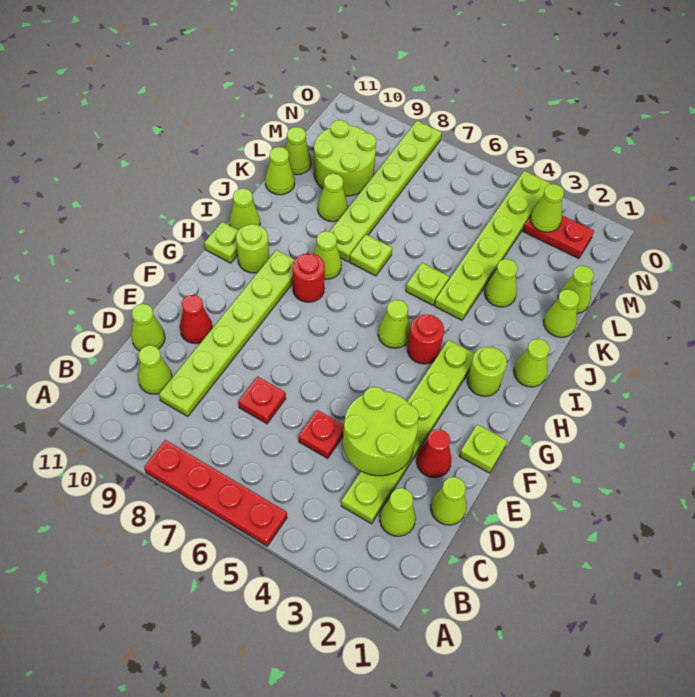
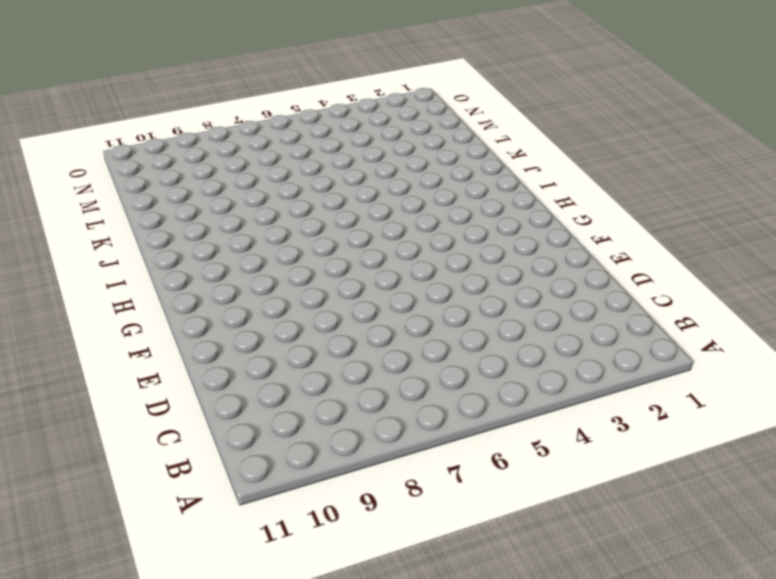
none -> red 1x4 plate [144,440,287,546]
none -> lime 1x1 cone [380,488,416,536]
none -> lime 1x6 plate [341,340,475,524]
none -> lime 1x6 plate [159,250,295,417]

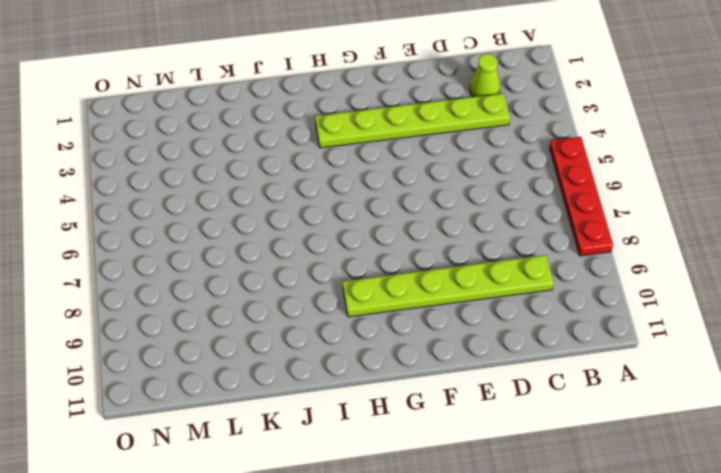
none -> lime 1x1 cone [138,345,172,394]
none -> lime 1x1 cone [431,477,466,525]
none -> red 1x1 plate [299,410,344,458]
none -> red 1x1 plate [238,377,286,424]

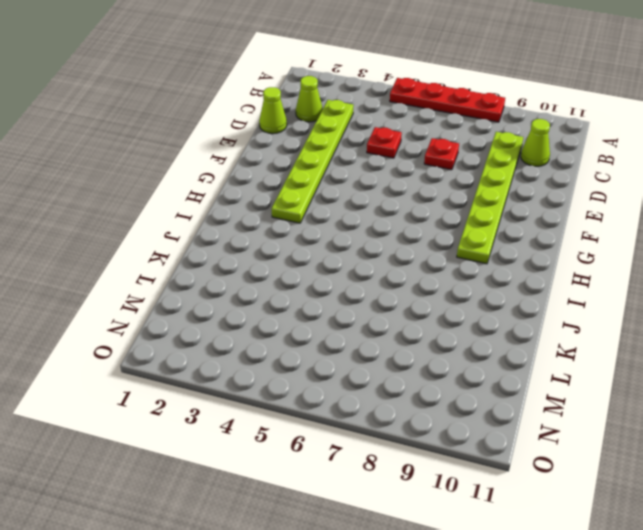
none -> lime 1x1 cone [131,304,165,351]
none -> red 1x1 cone [417,429,451,478]
none -> red 1x1 cone [180,295,213,344]
none -> lime 1x1 plate [459,424,507,473]

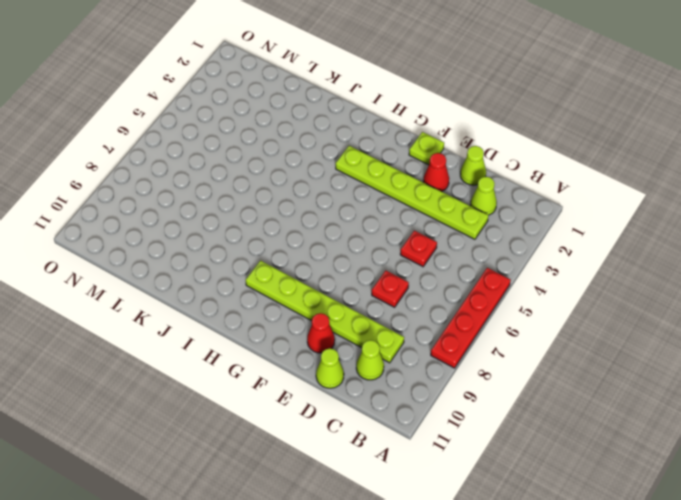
none -> lime 1x1 round brick [467,347,507,396]
none -> red 1x1 round brick [407,315,444,364]
none -> lime 1x1 cone [378,300,410,348]
none -> red 1x1 round brick [292,253,325,302]

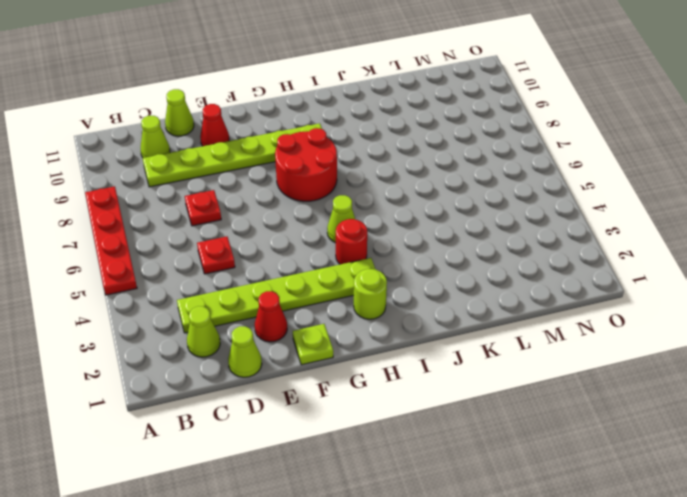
red 2x2 round brick [275,128,337,201] -> red 1x1 round brick [292,253,325,302]
none -> lime 1x1 round brick [236,224,269,273]
none -> lime 1x1 plate [204,222,238,263]
none -> lime 1x1 cone [514,339,550,387]
none -> lime 1x1 cone [313,231,342,279]

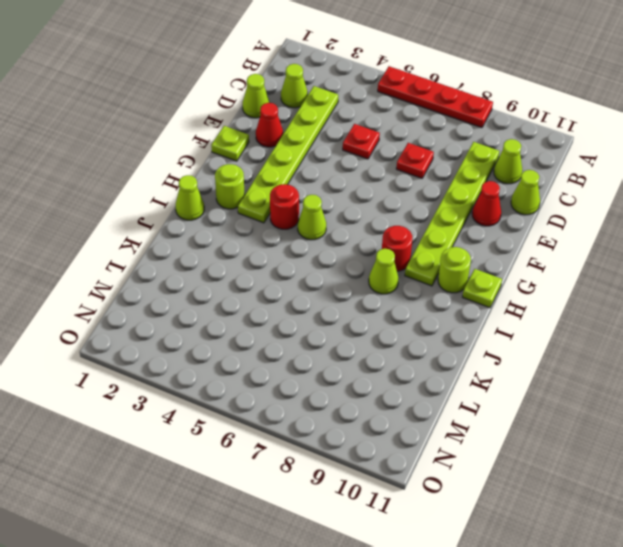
none -> lime 1x1 cone [230,188,260,230]
none -> lime 1x6 plate [435,171,550,320]
none -> lime 1x1 plate [406,263,449,305]
none -> lime 1x1 plate [350,234,392,276]

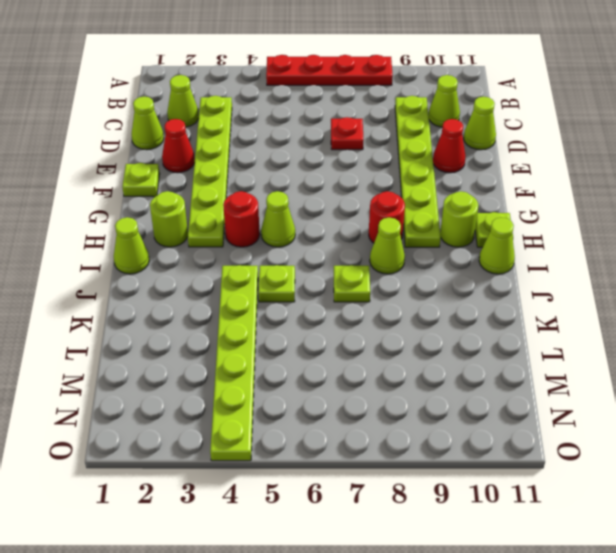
none -> red 1x1 plate [299,410,344,458]
none -> lime 1x6 plate [329,121,442,262]
none -> lime 1x1 cone [544,289,580,337]
none -> lime 1x1 cone [485,259,518,307]

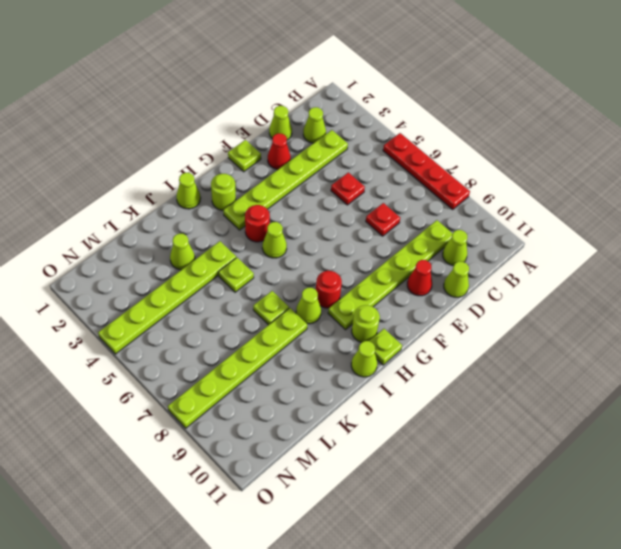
none -> lime 1x1 cone [544,289,580,337]
none -> lime 1x1 cone [318,174,348,222]
none -> lime 1x1 cone [265,147,295,195]
none -> lime 1x1 cone [558,266,594,313]

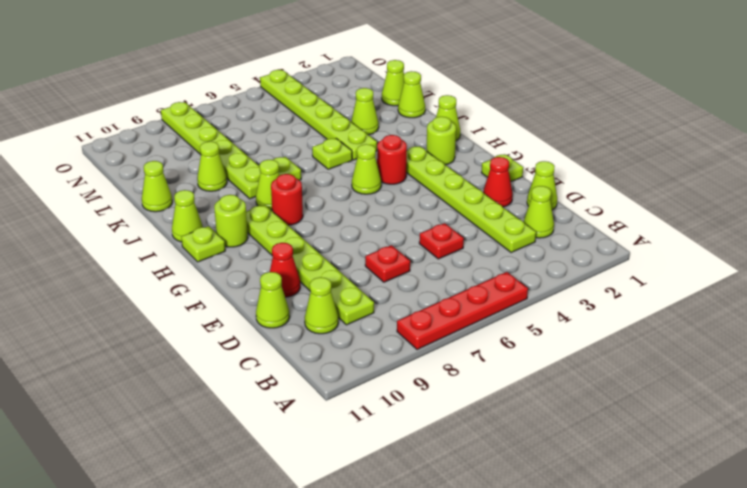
none -> lime 2x2 round brick [314,120,376,196]
none -> lime 1x1 cone [285,127,311,175]
none -> red 1x2 plate [523,216,594,259]
none -> lime 2x2 round brick [343,387,419,476]

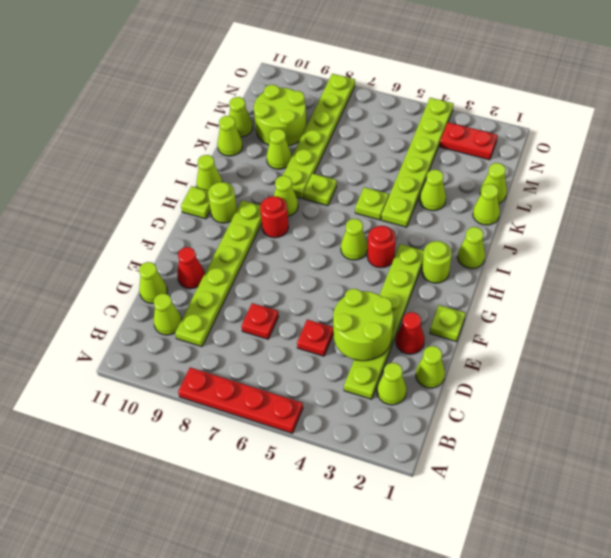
none -> lime 1x1 cone [530,184,564,232]

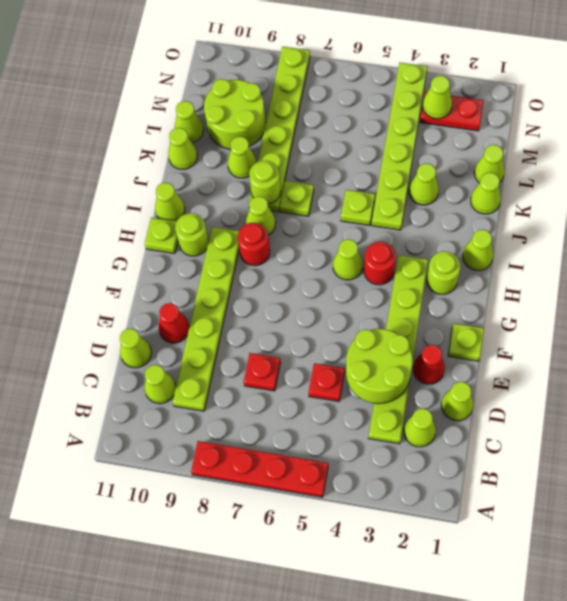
lime 1x1 round brick [249,161,281,204] -> none

